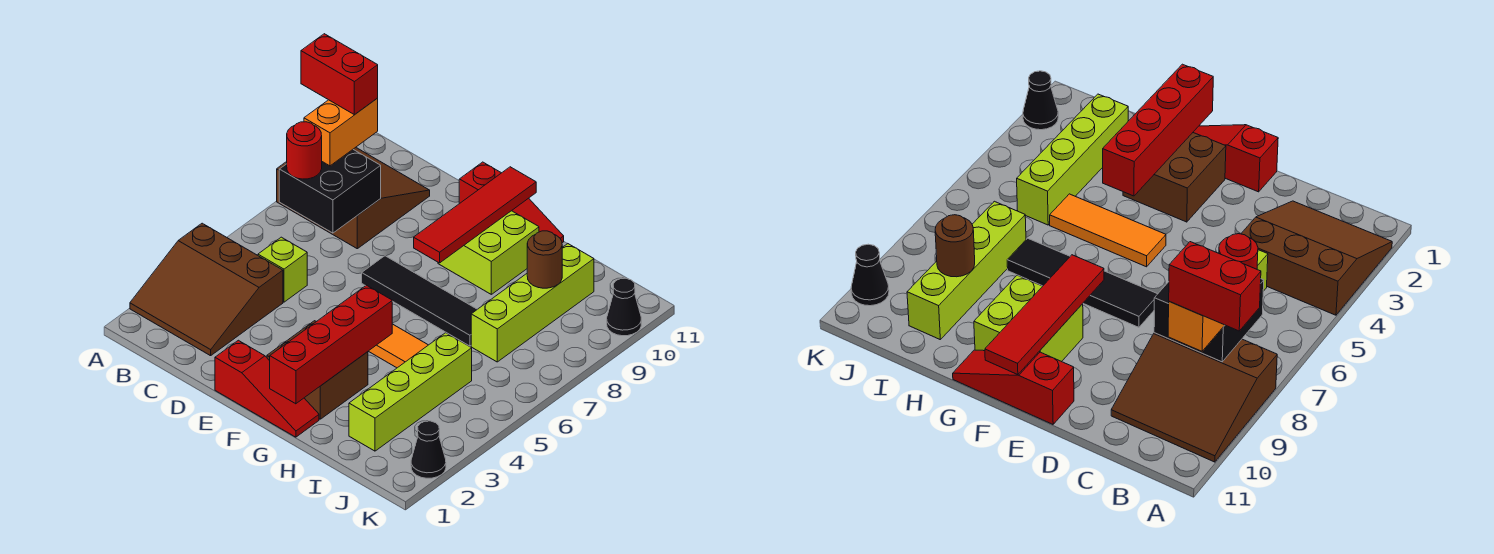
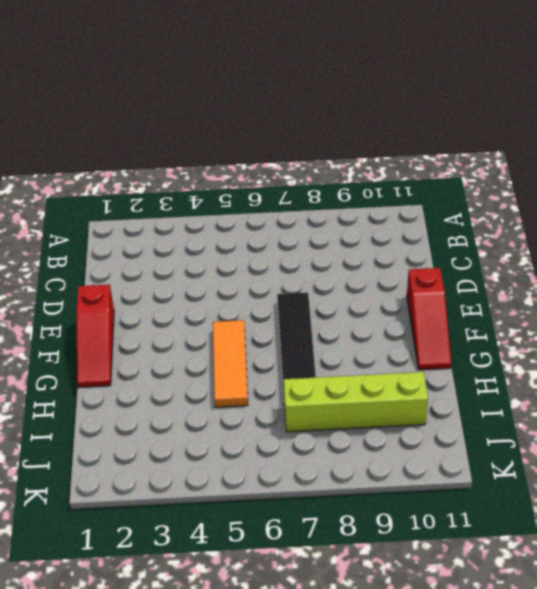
none -> brown 3x3 slope [130,223,283,356]
none -> brown 3x3 slope [277,147,430,249]
none -> lime 1x1 brick [258,237,307,302]

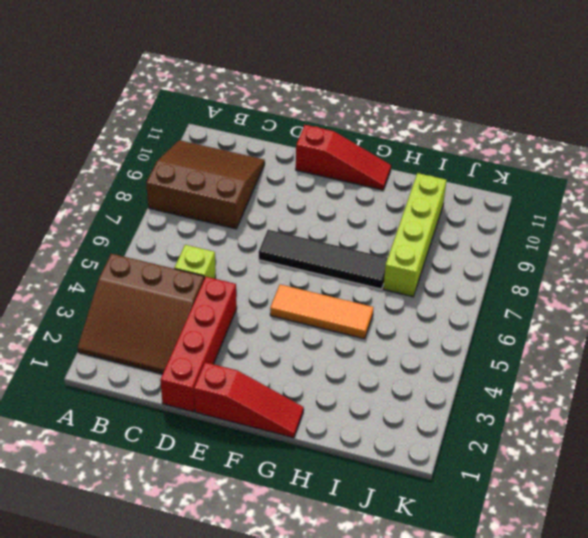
red 1x4 brick [160,277,237,412] -> red 1x4 brick moved to [270,285,392,404]
none -> brown 2x2 brick [267,321,368,419]
none -> lime 2x2 brick [438,211,539,294]
none -> lime 1x4 brick [349,333,472,451]

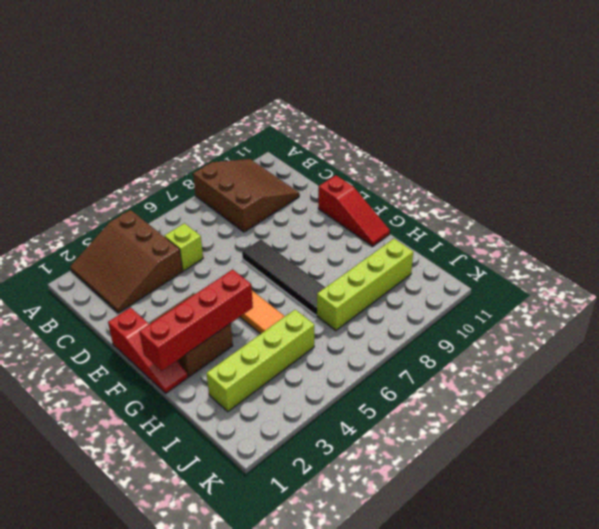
none -> lime 2x2 brick [438,211,539,294]
none -> black 1x1 cone [411,421,446,478]
none -> black 1x1 cone [607,278,641,336]

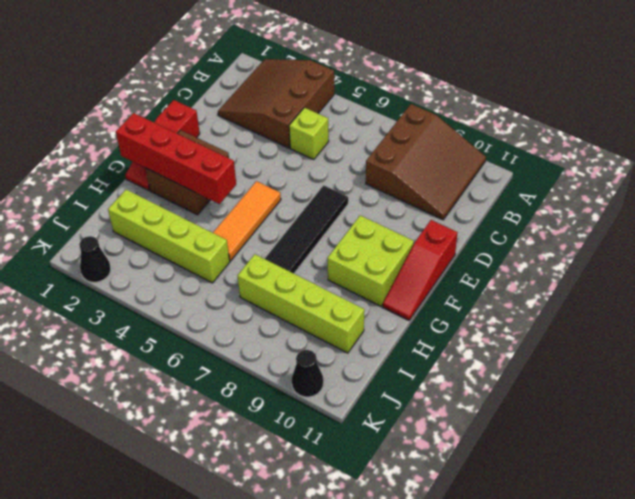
none -> black 2x2 brick [279,150,381,233]
none -> red 1x4 tile [414,167,536,263]
none -> brown 1x1 round brick [527,231,562,288]

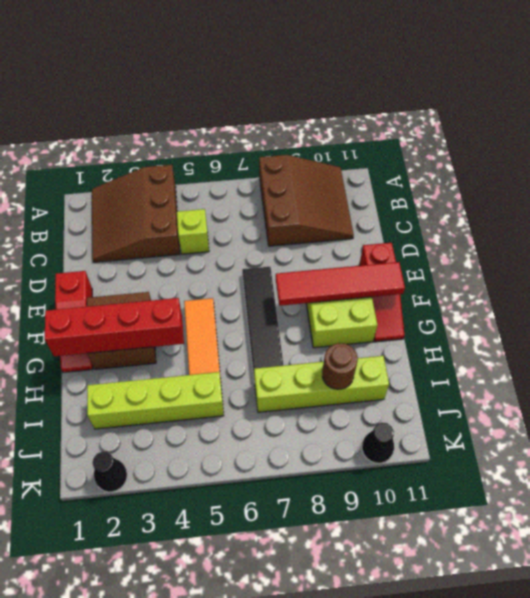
none -> black 2x2 brick [279,150,381,233]
none -> red 1x1 round brick [287,122,322,179]
none -> orange 1x2 brick [304,98,378,166]

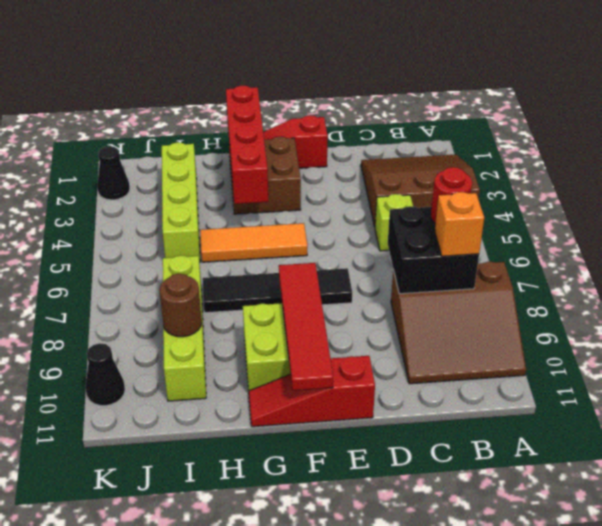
orange 1x1 brick [435,192,484,256] -> orange 1x2 brick [304,98,378,166]
none -> red 1x2 brick [301,34,378,115]

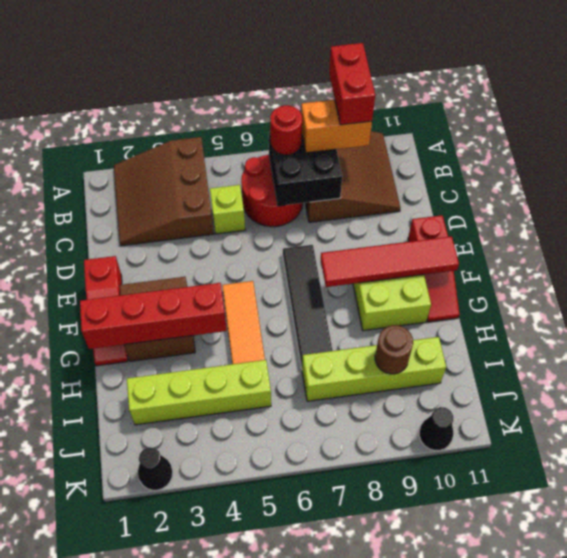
red 2x2 round brick [241,155,303,227] -> none

